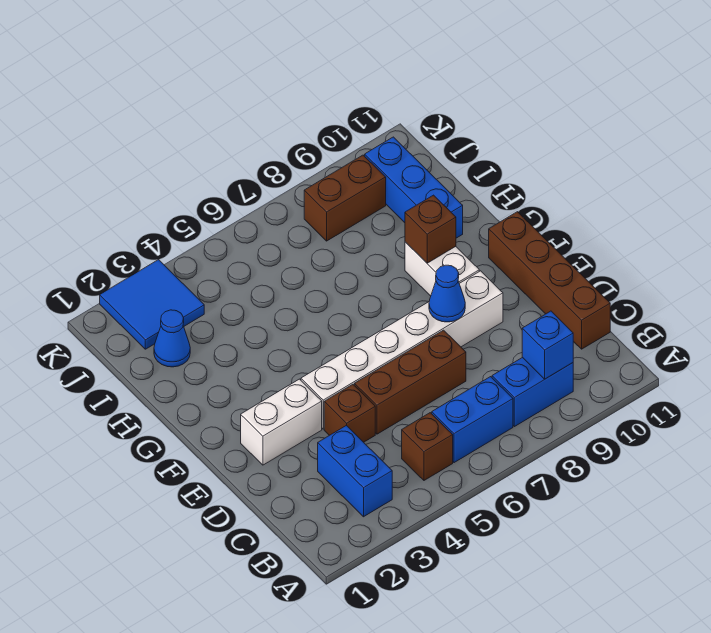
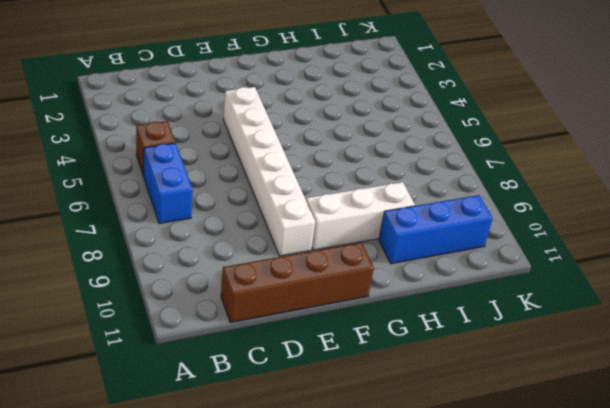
white 1x3 brick [306,182,415,250] -> white 1x2 brick [405,242,479,296]
none -> blue 1x2 brick [318,425,392,517]
none -> blue 1x2 brick [492,357,573,427]
none -> brown 1x1 brick [324,385,375,442]

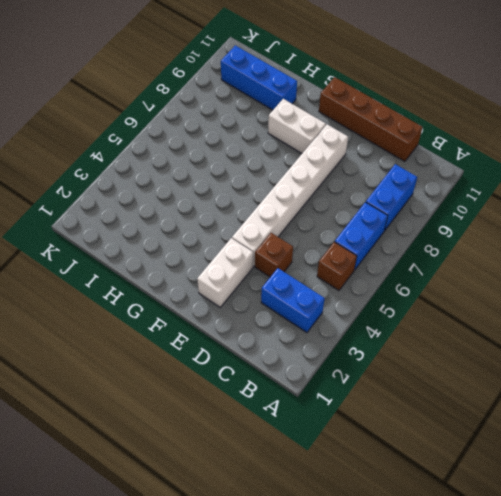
none -> brown 1x3 brick [355,330,466,434]
none -> blue 1x1 cone [154,310,190,367]
none -> blue 2x2 tile [100,260,204,349]

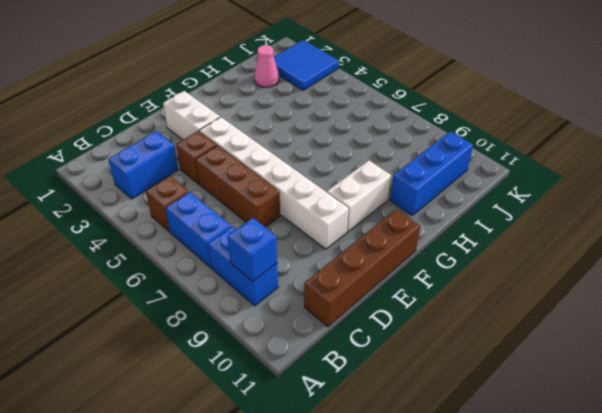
pink 1x1 cone [254,45,279,87] -> blue 1x1 cone [154,310,190,367]
none -> brown 1x2 brick [304,155,386,241]
none -> blue 1x1 cone [429,265,465,322]
none -> brown 1x1 brick [405,195,456,263]

